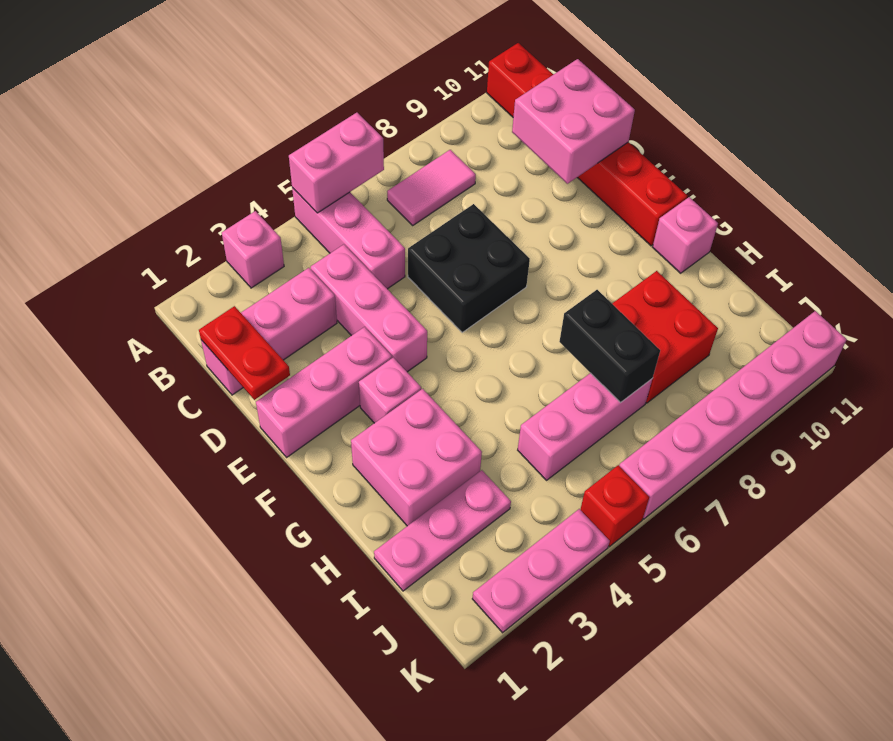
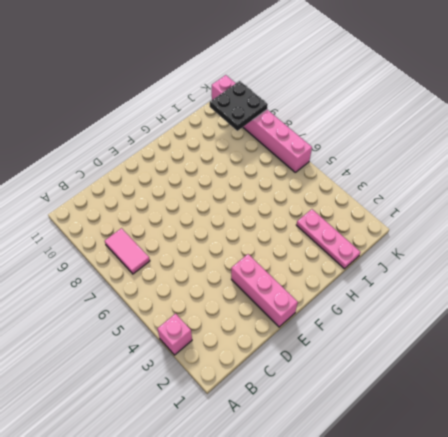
black 2x2 plate [210,81,268,131] -> none
none -> pink 1x3 brick [292,188,405,289]
none -> red 1x6 brick [487,43,688,246]
none -> pink 1x3 brick [201,268,337,395]

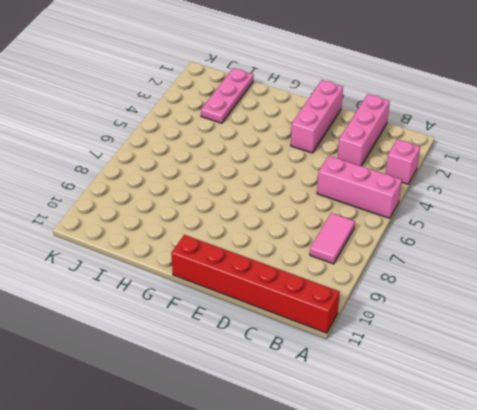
none -> pink 1x3 brick [311,244,427,372]
none -> black 2x2 brick [408,204,530,332]
none -> pink 1x1 brick [359,358,421,423]

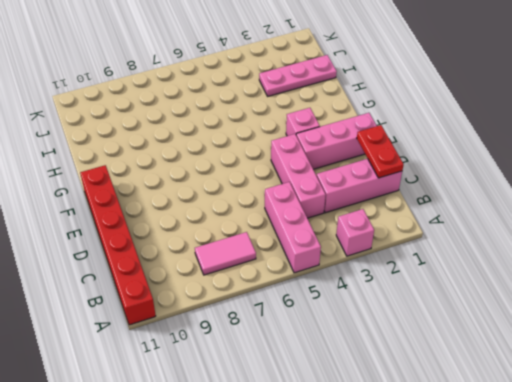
none -> black 2x2 brick [408,204,530,332]
none -> pink 2x2 brick [351,389,482,526]
none -> pink 1x1 brick [653,197,718,273]

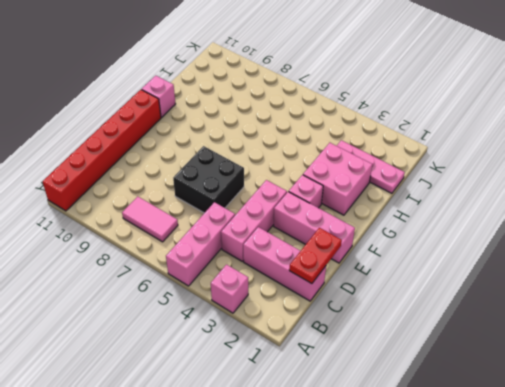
none -> red 2x2 brick [612,271,718,403]
none -> pink 1x3 brick [518,373,652,480]
none -> pink 1x3 plate [472,509,610,633]

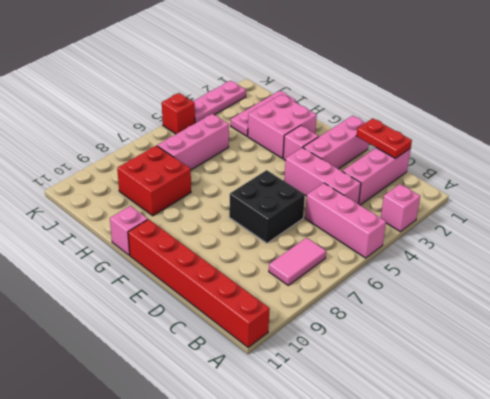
none -> pink 1x6 brick [619,311,847,519]
none -> pink 1x2 brick [289,113,384,213]
none -> pink 2x2 brick [512,59,635,184]

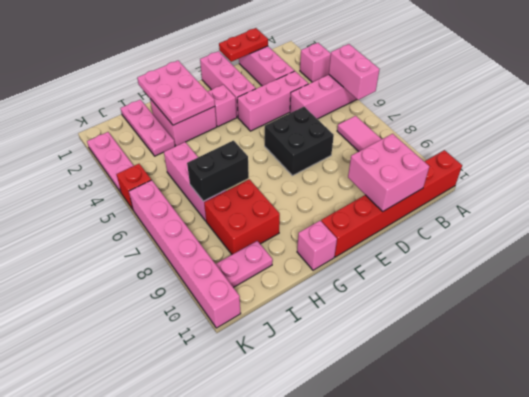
pink 2x3 plate [137,61,215,125] -> none
pink 1x2 plate [216,241,273,288] -> none

